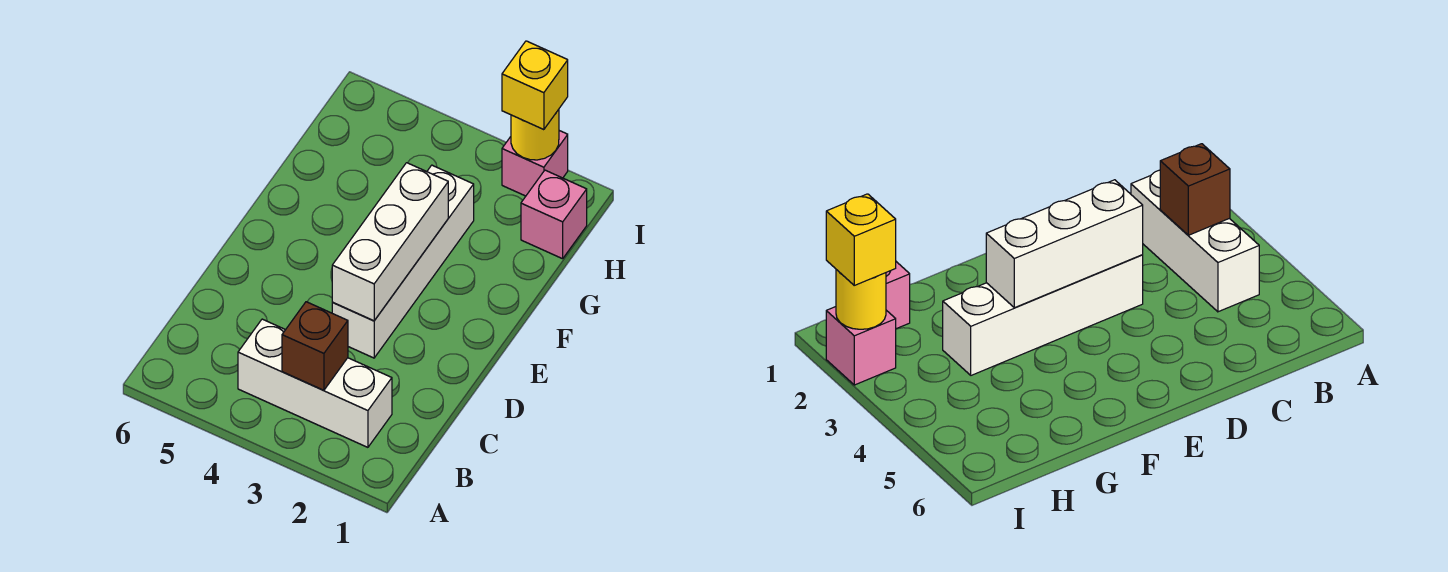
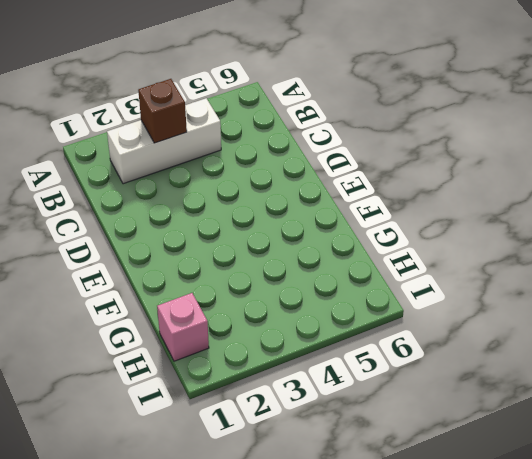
none -> white 1x4 brick [332,165,474,358]
none -> pink 1x1 brick [502,131,568,196]

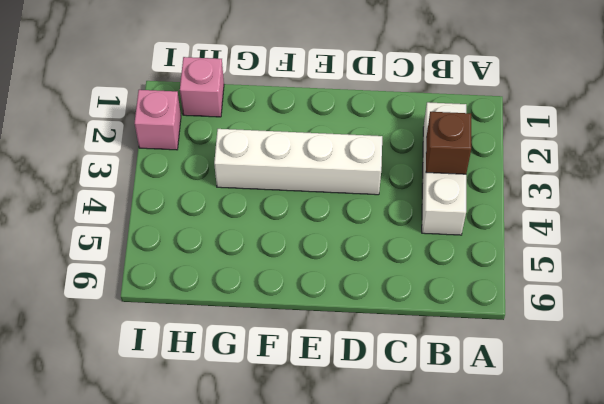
none -> white 1x3 brick [332,163,448,321]
none -> yellow 1x1 round brick [511,109,559,160]

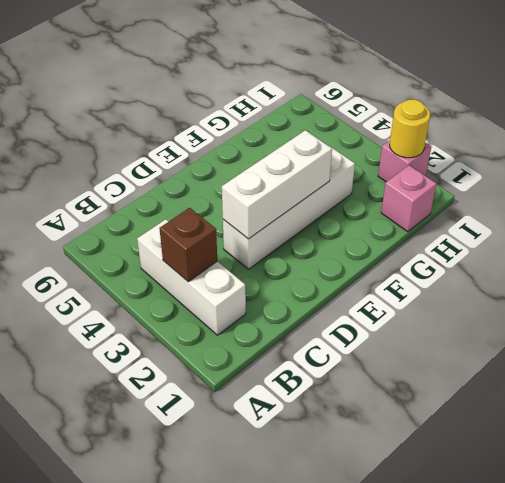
none -> yellow 1x1 brick [502,41,568,130]

